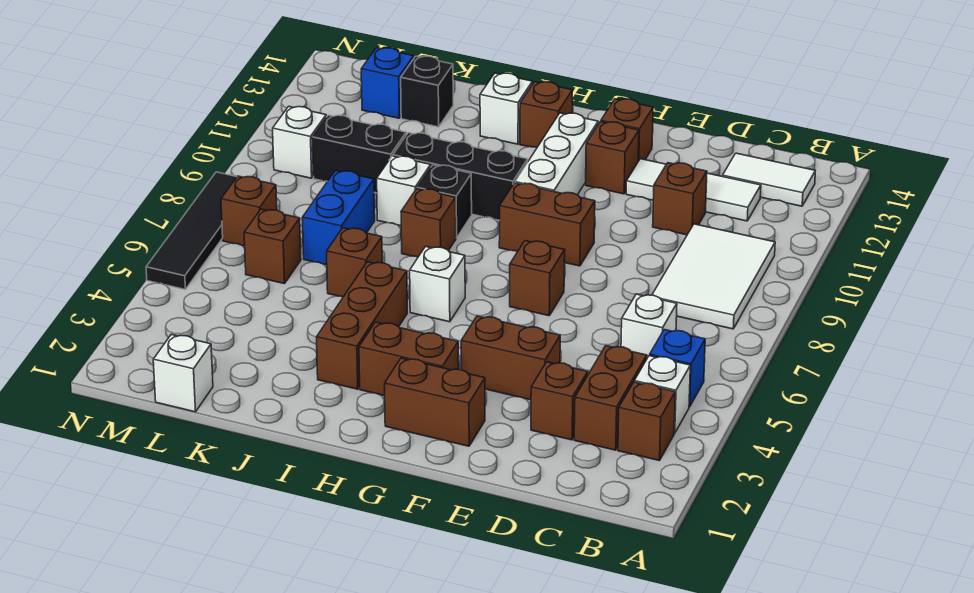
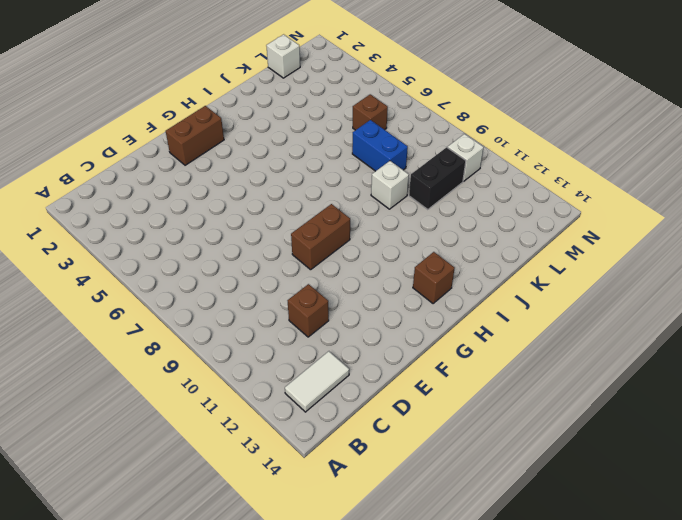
none -> brown 1x1 brick [618,382,675,461]
none -> white 1x1 brick [634,356,690,433]
none -> blue 1x1 brick [650,330,705,407]
none -> white 2x3 tile [652,224,775,329]

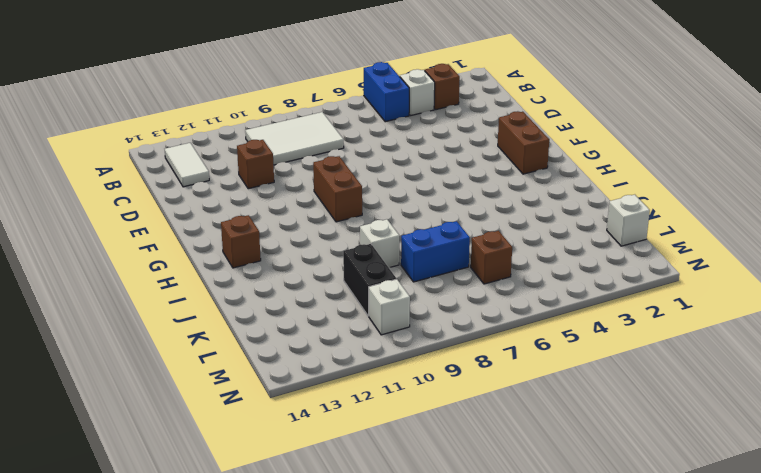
blue 1x2 brick [364,62,409,122] -> blue 1x1 brick [650,330,705,407]
none -> brown 1x2 brick [574,346,647,450]
none -> white 1x1 brick [621,294,677,358]
none -> white 1x3 tile [626,159,761,221]
none -> brown 1x1 brick [531,362,588,440]

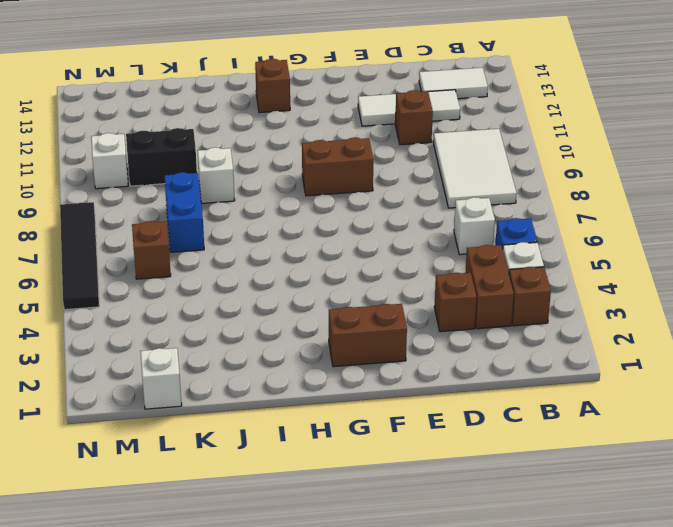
none -> brown 1x2 brick [461,316,560,400]
none -> brown 1x1 brick [510,241,565,316]
none -> brown 1x1 brick [586,122,639,194]
none -> brown 1x1 brick [601,99,653,161]

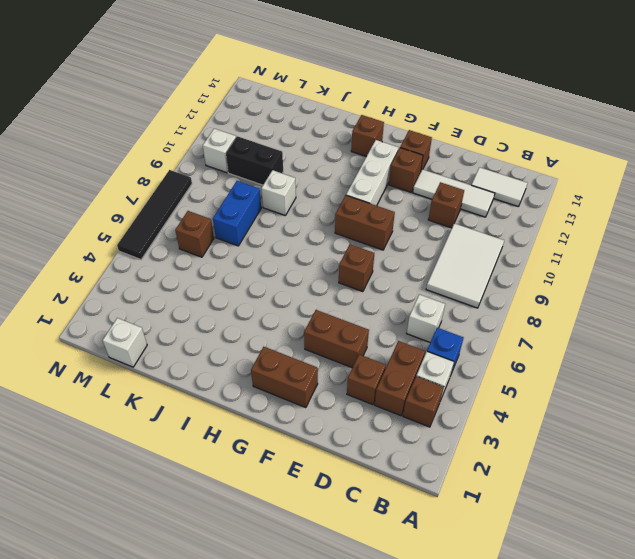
none -> brown 1x2 brick [359,322,459,396]
none -> white 1x1 brick [410,246,465,322]
none -> black 1x3 brick [393,133,528,220]
none -> brown 1x3 brick [317,262,407,389]

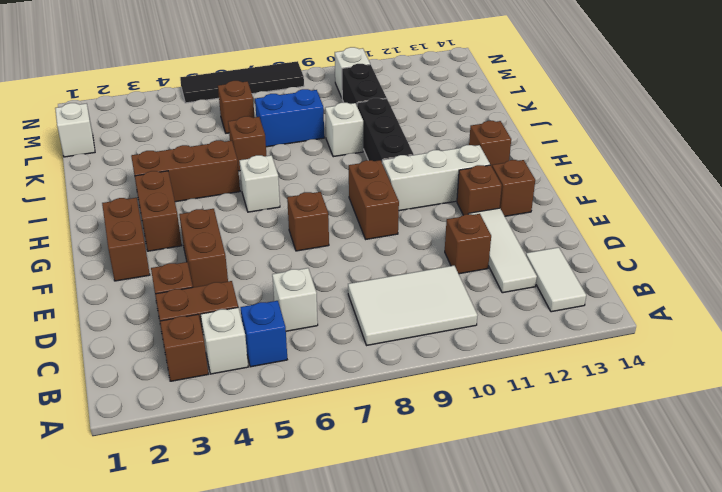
none -> brown 1x1 brick [401,189,456,257]
none -> black 1x1 brick [417,165,472,238]
none -> white 1x1 brick [480,73,532,144]
none -> black 1x1 brick [401,56,453,127]

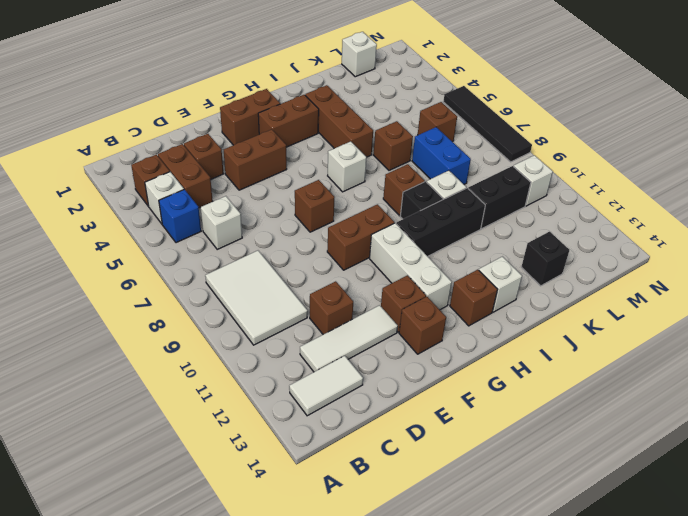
none -> blue 1x1 brick [361,48,414,118]
none -> brown 1x1 brick [221,176,277,246]

